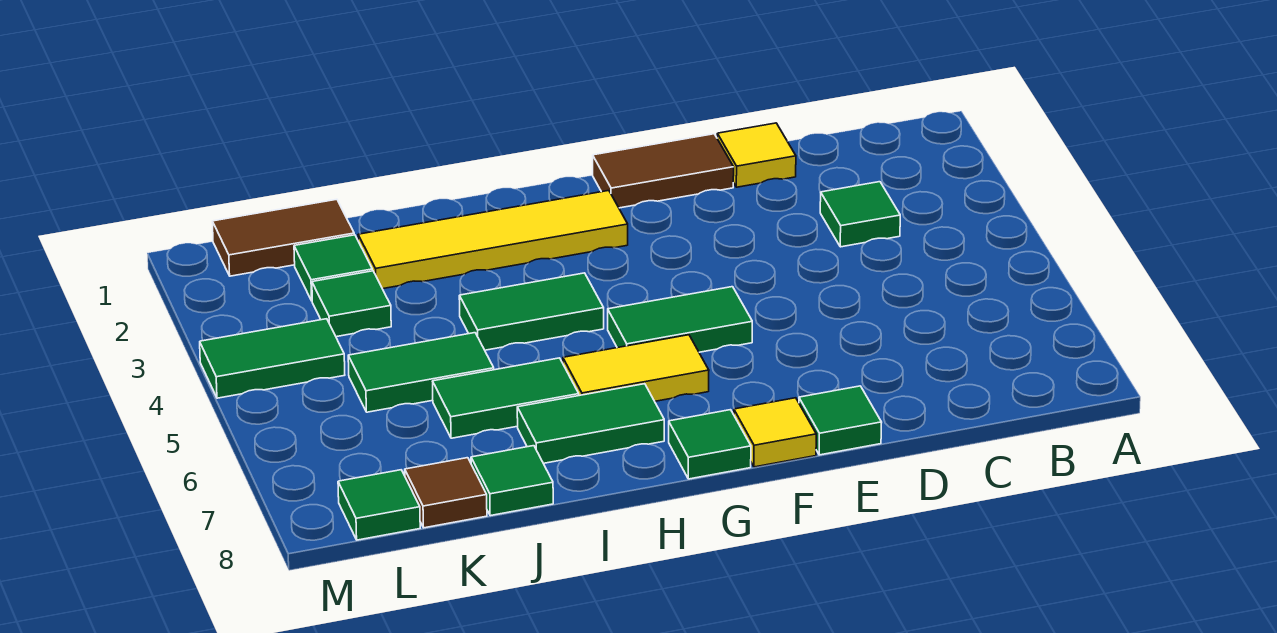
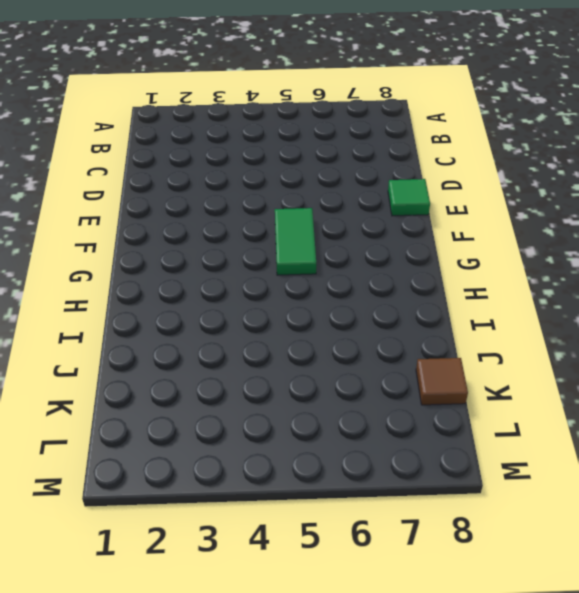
none -> green 1x1 tile [820,182,900,247]
none -> yellow 1x1 tile [717,123,796,187]
none -> brown 1x2 tile [593,134,734,208]

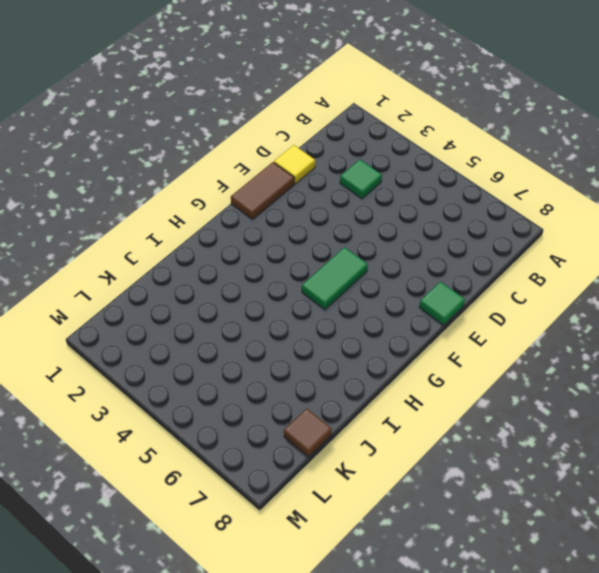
none -> yellow 1x1 tile [734,398,816,467]
none -> yellow 1x4 tile [358,191,628,289]
none -> yellow 1x2 tile [563,335,709,401]

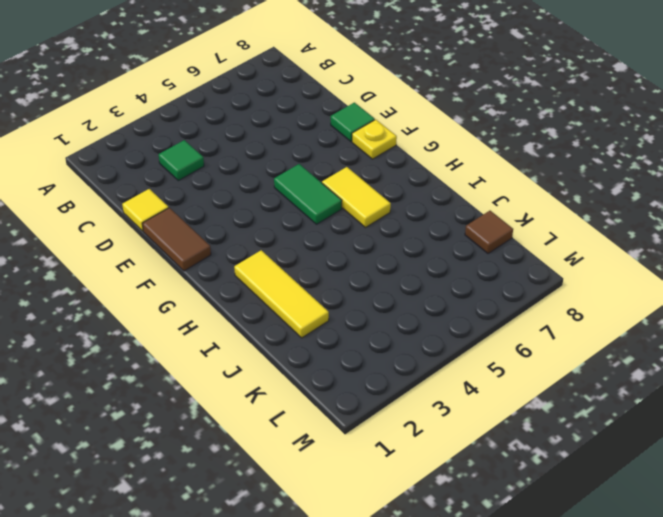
yellow 1x1 plate [352,120,397,159] -> yellow 1x1 tile [734,398,816,467]
yellow 1x3 tile [234,250,329,338] -> yellow 1x4 tile [358,191,628,289]
none -> green 1x1 tile [669,410,751,479]
none -> green 1x2 tile [459,273,604,350]
none -> green 1x2 tile [517,384,664,463]

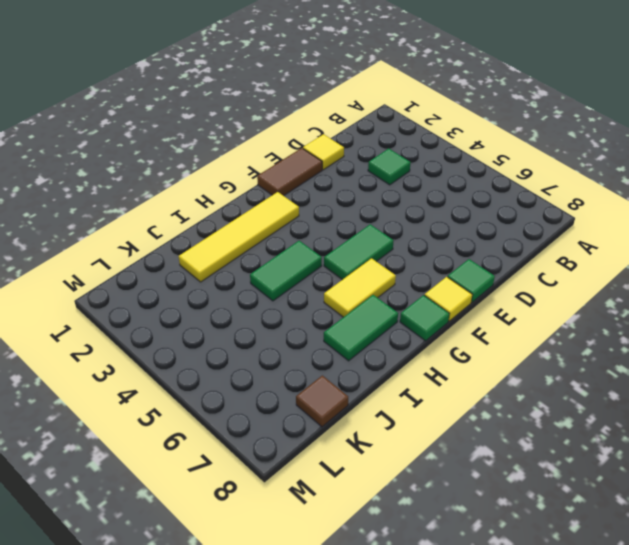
none -> green 1x2 tile [433,358,579,438]
none -> green 1x2 tile [348,333,494,412]
none -> green 1x1 tile [471,446,553,516]

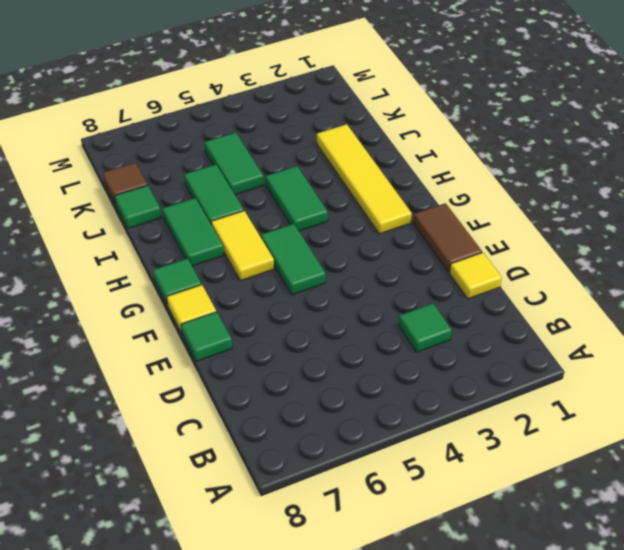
none -> brown 1x2 tile [212,199,354,276]
none -> green 1x1 tile [294,235,372,301]
none -> green 1x1 tile [312,271,391,337]

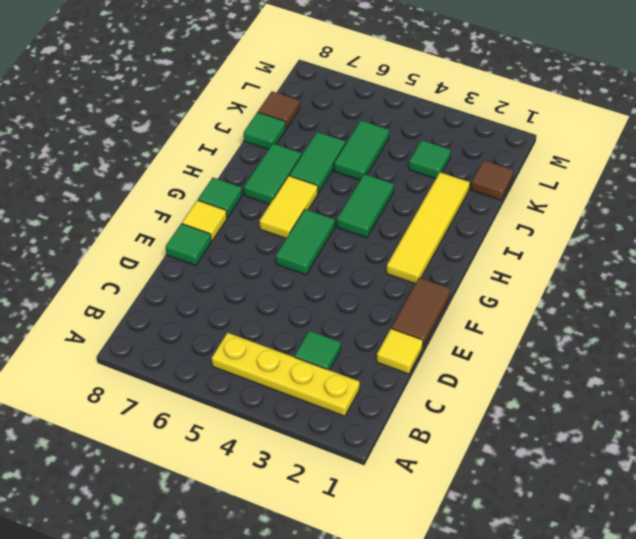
yellow 1x4 plate [212,333,360,416] -> none
brown 1x1 tile [471,160,514,200] -> brown 1x2 tile [212,199,354,276]
none -> green 1x1 tile [294,235,372,301]
none -> green 1x2 tile [200,319,345,398]
none -> green 1x1 tile [338,470,420,540]

